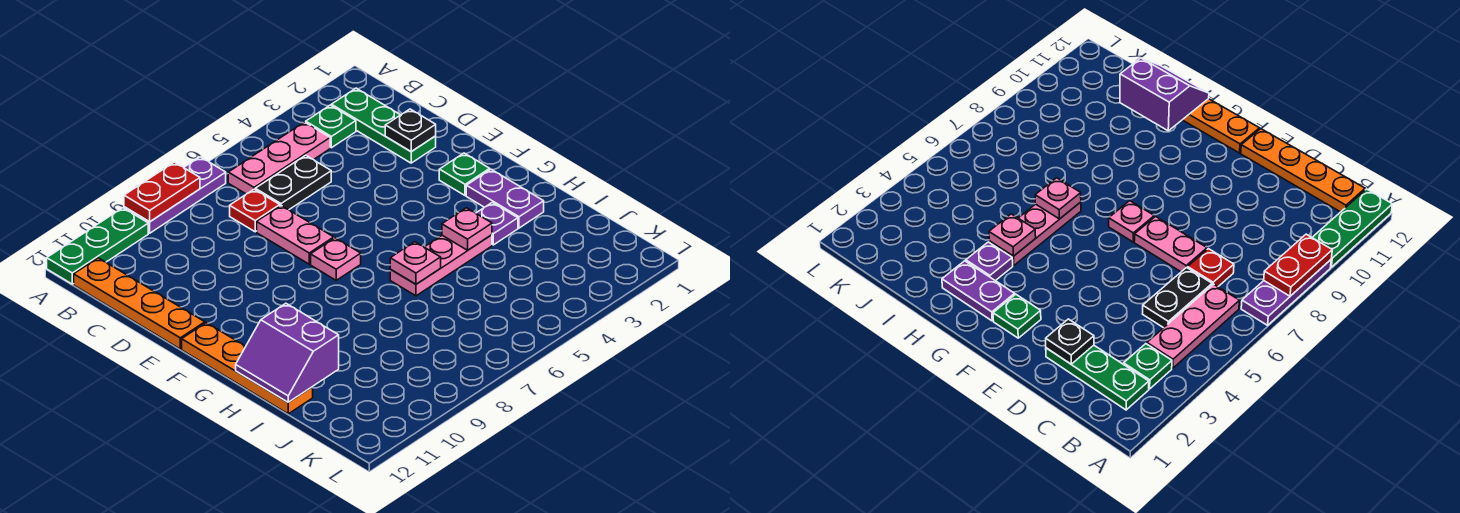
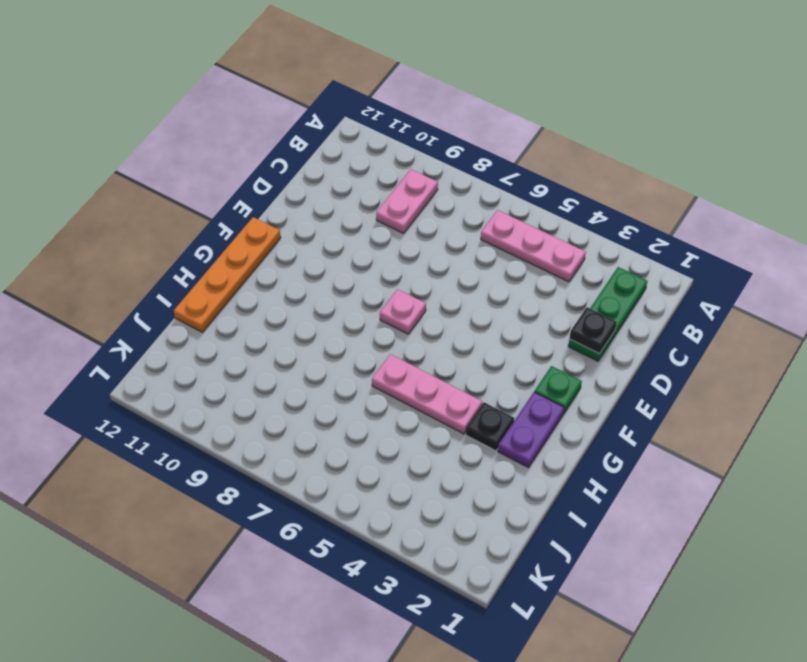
pink 1x2 plate [376,169,438,233] -> pink 1x2 plate moved to [257,206,334,264]
black 1x1 plate [466,402,514,451] -> purple 1x1 plate [476,202,518,245]
none -> purple 1x3 plate [124,157,226,233]
none -> green 1x3 plate [47,208,148,284]
none -> green 1x1 plate [306,105,356,148]

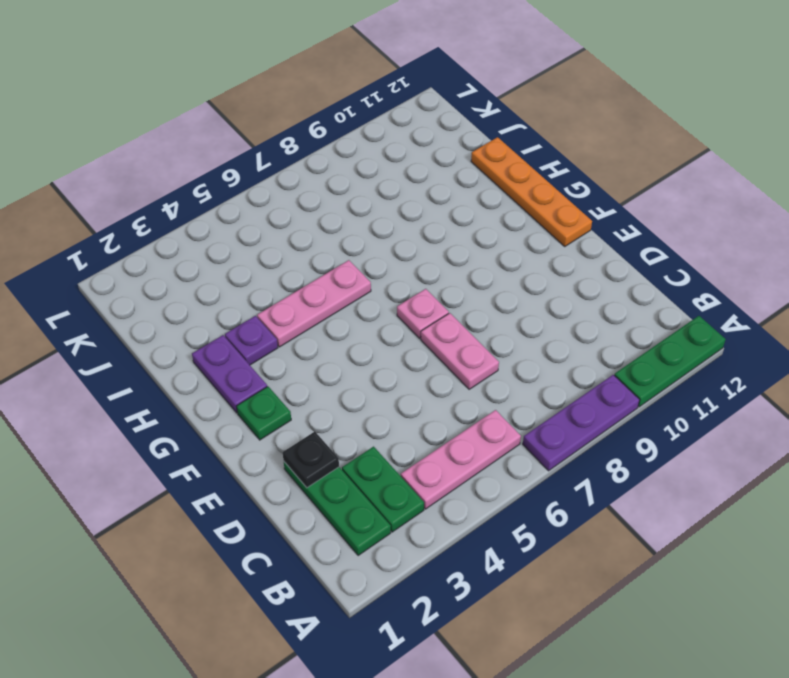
green 1x2 plate [342,447,424,532] -> green 1x1 plate [306,105,356,148]
none -> orange 1x4 plate [74,258,205,349]
none -> black 1x2 plate [255,155,331,210]
none -> red 1x1 plate [230,189,280,232]

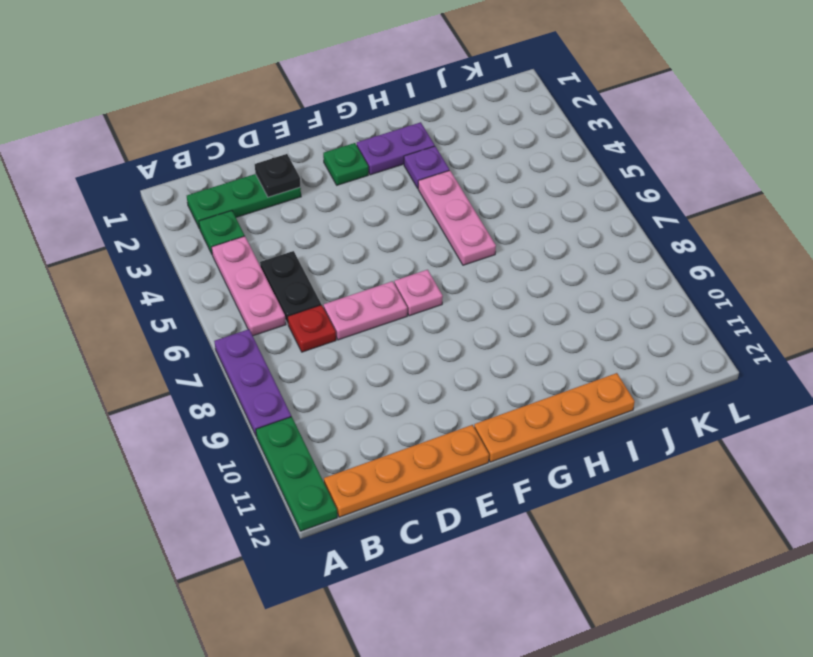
none -> red 1x2 plate [124,162,200,222]
none -> pink 1x1 plate [442,208,492,250]
none -> pink 1x1 plate [390,242,441,284]

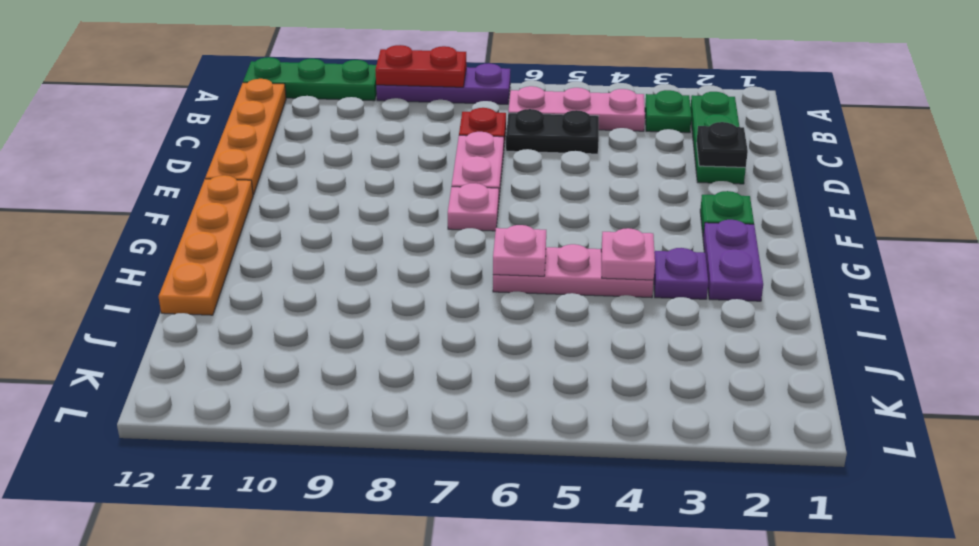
none -> purple 2x2 slope [236,303,339,402]

